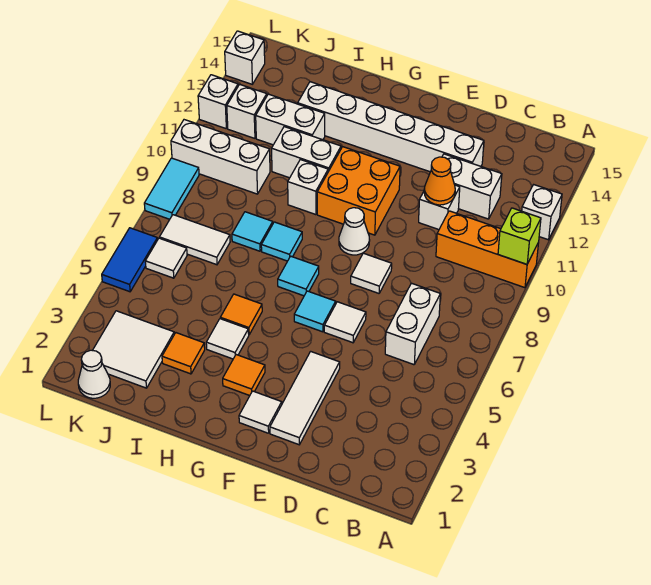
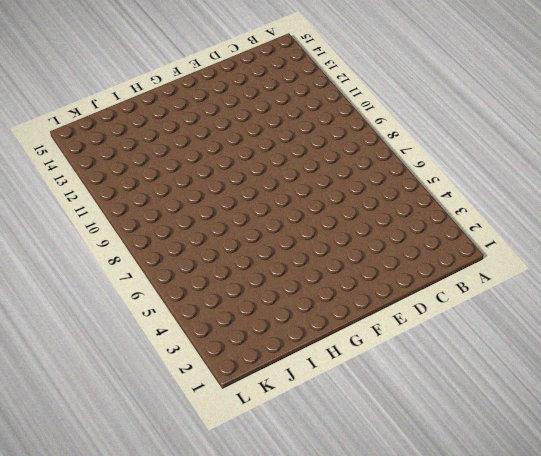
none -> orange 1x3 brick [436,211,539,288]
none -> white 1x1 brick [522,185,562,240]
none -> white 1x2 brick [385,283,440,365]
none -> white 1x2 brick [442,154,502,219]

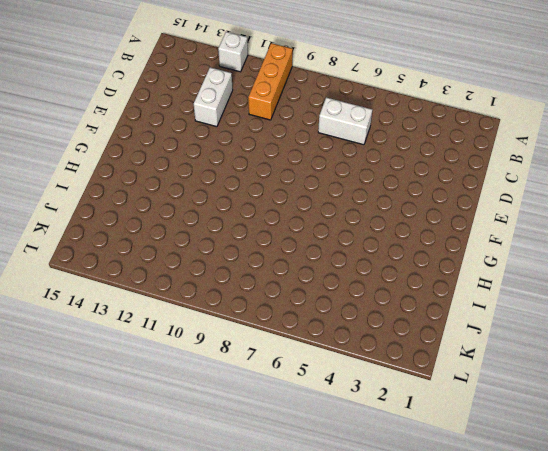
none -> white 1x1 brick [419,185,460,230]
none -> white 1x6 brick [298,82,484,172]
none -> white 1x3 tile [270,351,340,445]
none -> white 1x1 tile [324,302,366,343]

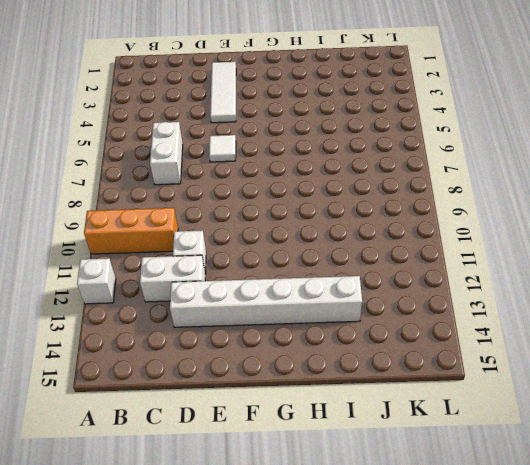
none -> white 1x1 tile [351,253,392,293]
none -> white 1x1 tile [239,391,282,433]
none -> cyan 1x1 tile [294,291,336,332]
none -> white 1x1 cone [339,208,370,255]

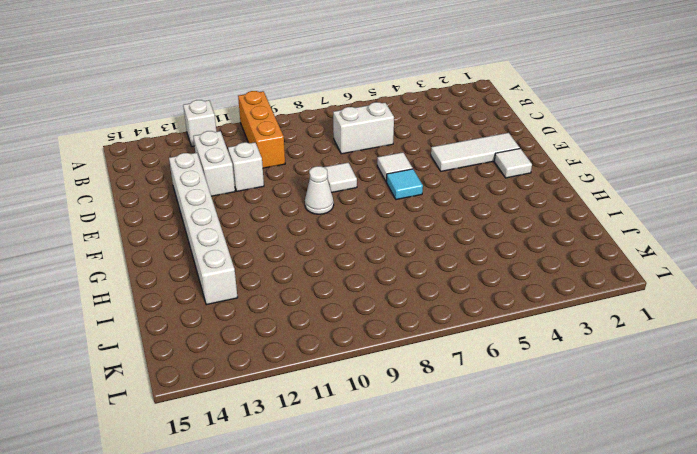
none -> orange 2x2 brick [317,147,400,235]
none -> orange 1x1 tile [223,355,265,396]
none -> cyan 1x1 tile [278,256,319,296]
none -> white 1x1 tile [206,319,249,359]

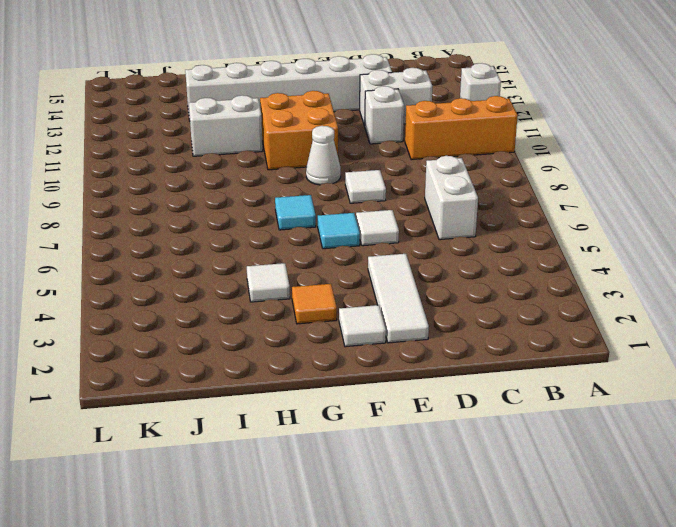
none -> orange 1x1 tile [220,294,262,334]
none -> cyan 1x1 tile [261,222,302,261]
none -> white 1x1 brick [288,160,328,215]
none -> orange 1x1 tile [162,333,205,374]

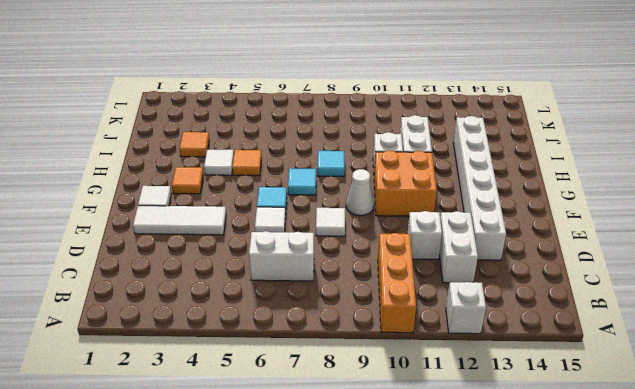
none -> cyan 1x1 tile [232,212,273,251]
none -> white 1x2 brick [256,94,325,145]
none -> white 2x2 tile [92,311,174,388]
none -> white 1x2 tile [159,215,230,265]

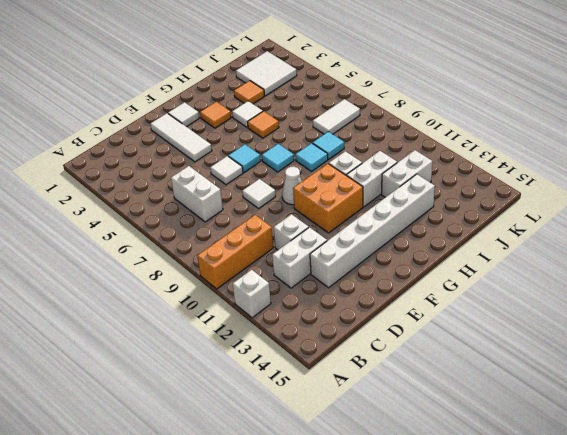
none -> white 1x3 brick [171,120,270,194]
none -> white 1x1 cone [78,350,110,398]
none -> white 1x1 tile [145,238,187,278]
none -> white 1x1 brick [227,84,267,138]

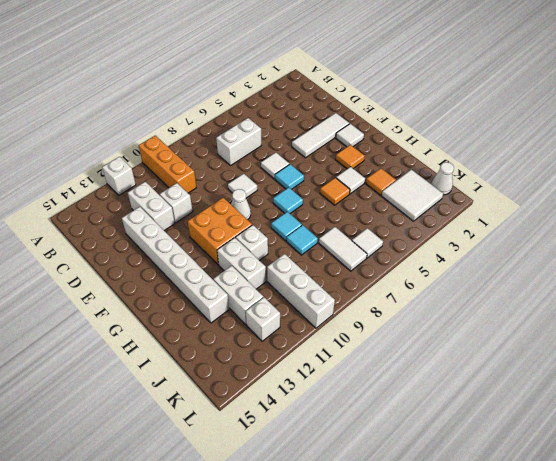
none -> blue 1x2 tile [102,228,158,292]
none -> cyan 1x2 tile [144,158,199,219]
none -> white 1x1 brick [198,75,238,128]
none -> white 1x1 brick [225,31,265,84]

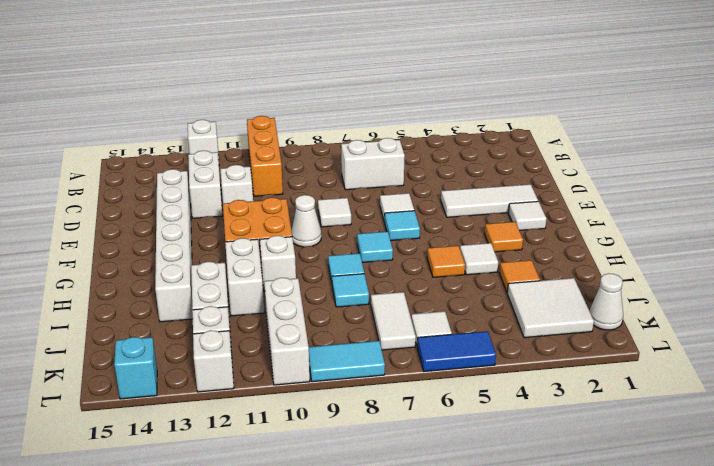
cyan 1x1 brick [114,337,157,399] -> white 1x1 brick [225,31,265,84]
none -> lime 1x1 brick [498,208,541,264]
none -> orange 1x1 cone [424,157,455,205]

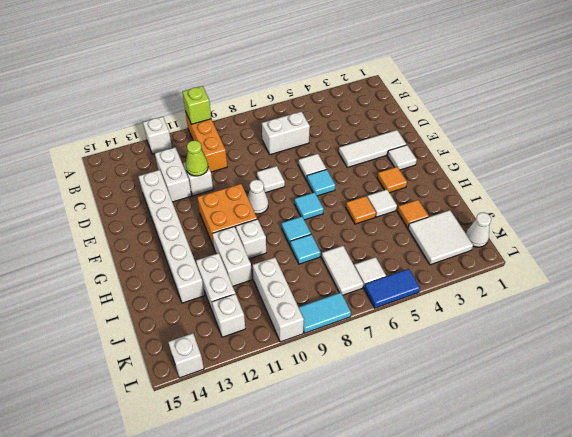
lime 1x1 cone [186,140,208,176] -> orange 1x1 cone [424,157,455,205]
none -> white 1x1 brick [198,75,238,128]

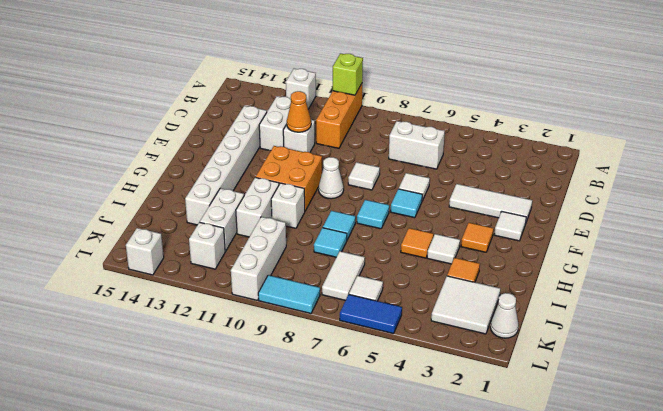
none -> white 1x1 brick [198,75,238,128]

